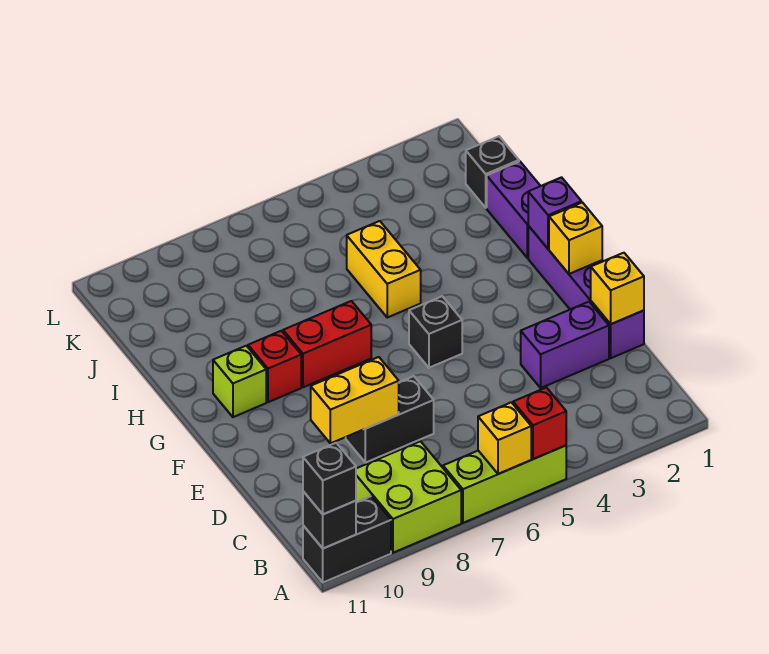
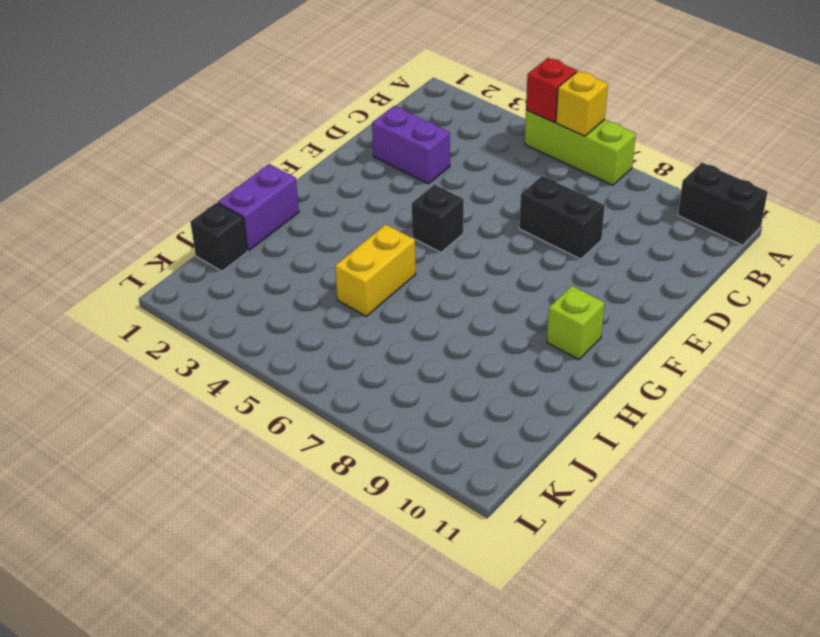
none -> lime 2x2 brick [356,441,461,553]
none -> purple 1x4 brick [528,226,644,358]
none -> red 1x2 brick [283,301,371,387]

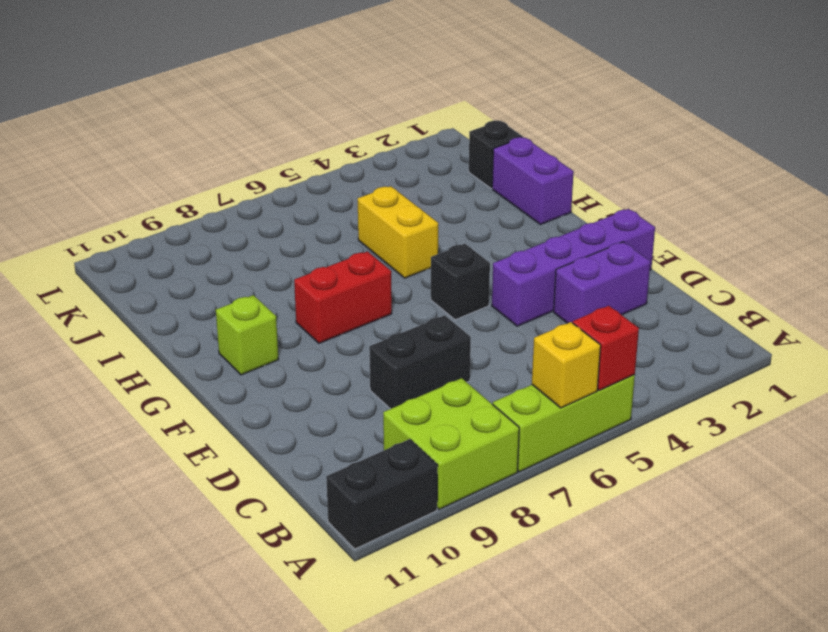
purple 1x4 brick [492,209,655,326] -> purple 1x4 brick turned to [528,226,644,358]
none -> red 1x1 brick [248,331,301,402]
none -> black 1x1 brick [303,491,356,548]
none -> yellow 1x1 brick [591,253,644,324]

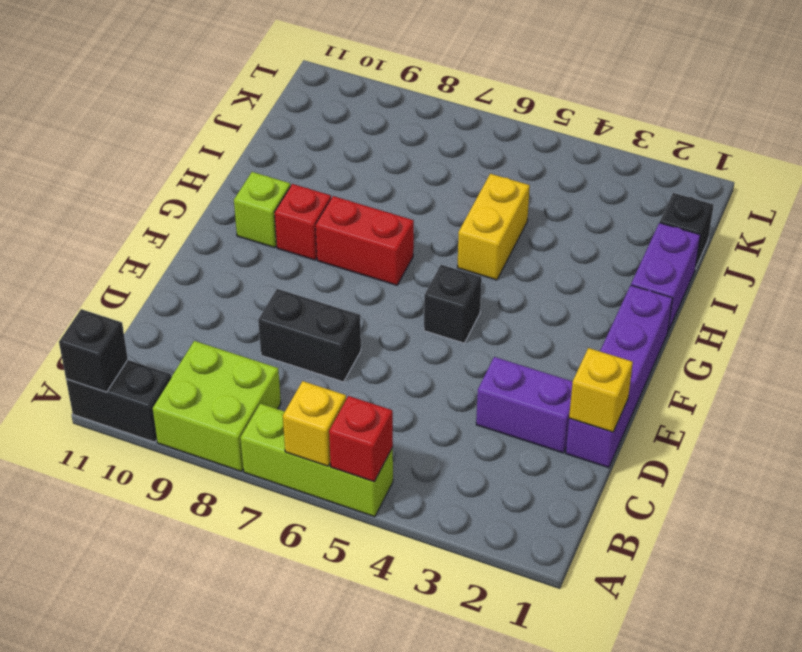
none -> yellow 1x2 brick [311,357,399,443]
none -> yellow 1x1 brick [549,202,602,274]
none -> purple 1x1 brick [528,177,581,249]

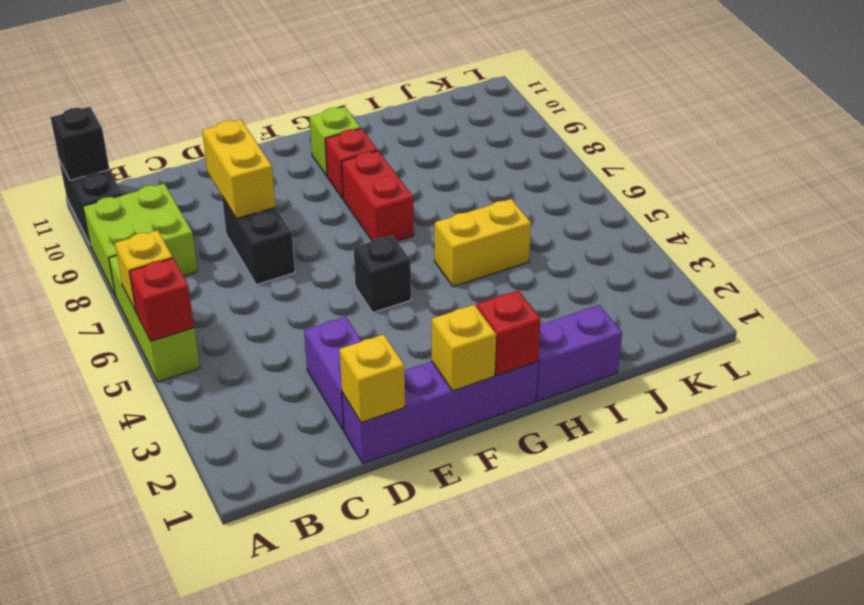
red 1x1 brick [476,290,541,375] -> purple 1x1 brick [528,177,581,249]
none -> black 1x1 brick [466,136,519,208]
none -> black 1x1 brick [303,443,356,514]

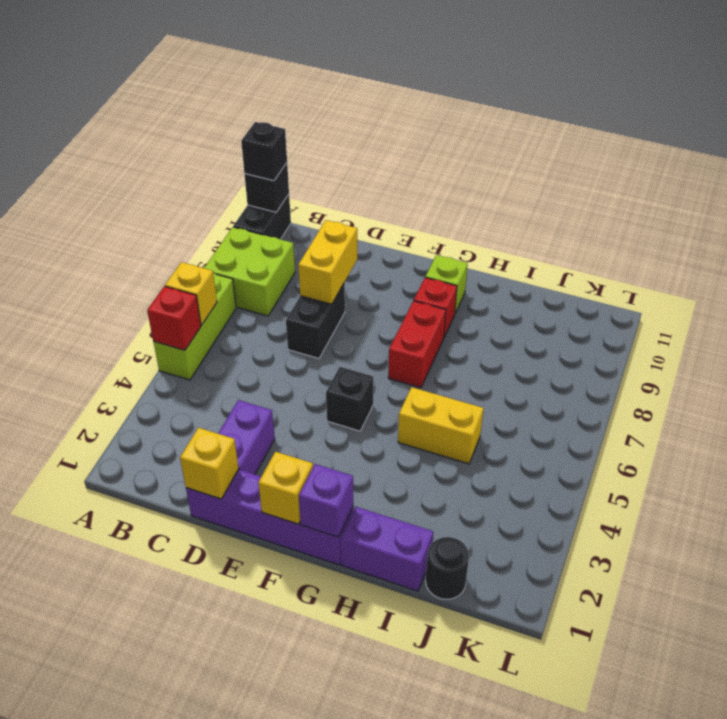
black 1x1 round brick [426,537,469,599] -> black 1x1 brick [466,136,519,208]

